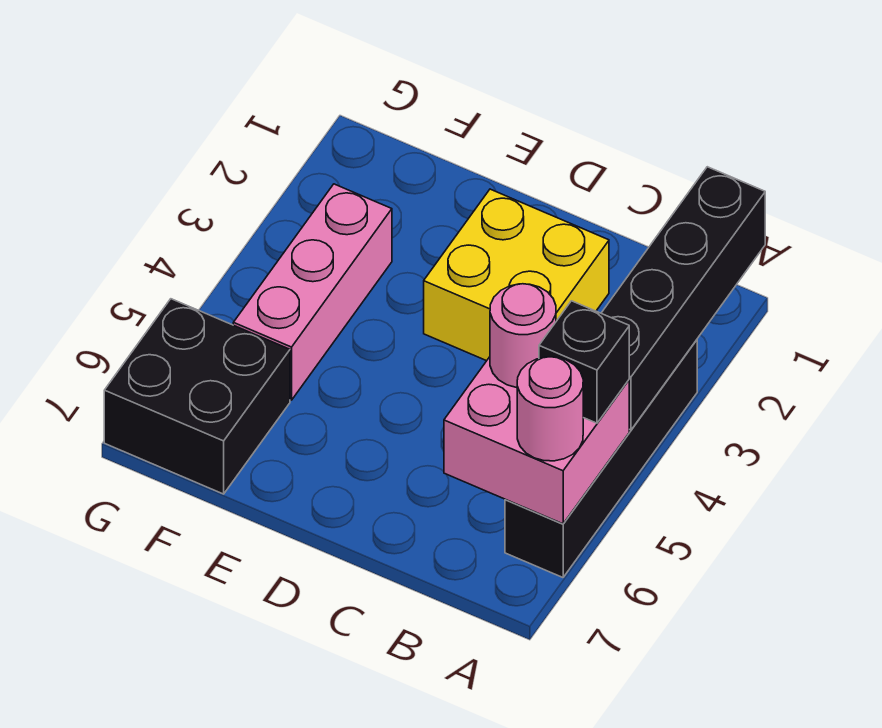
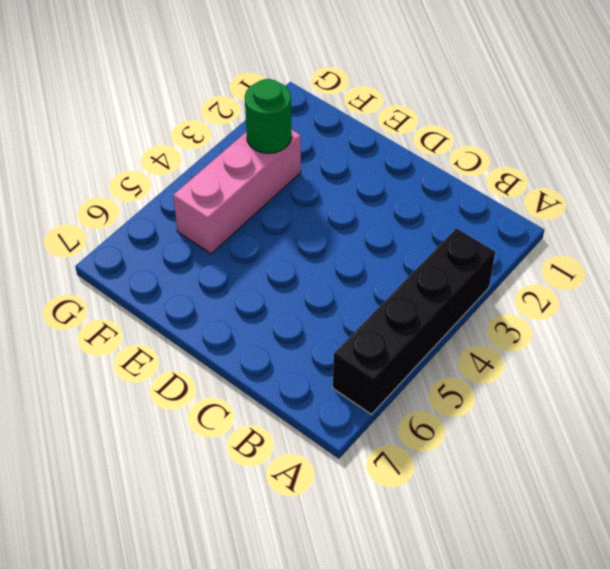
green 1x1 round brick [245,79,291,153] -> none
none -> yellow 2x2 brick [424,189,609,361]
none -> black 2x2 brick [104,299,290,494]

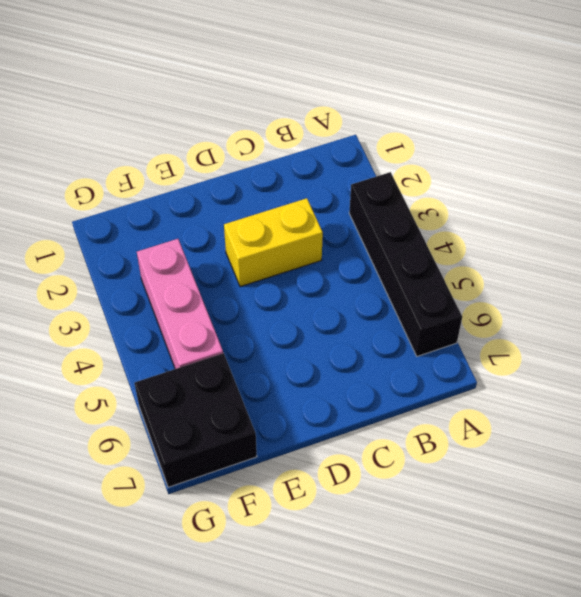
yellow 1x2 brick [224,198,323,287] -> yellow 2x2 brick [424,189,609,361]
none -> black 1x4 brick [601,167,765,430]
none -> pink 2x2 brick [444,357,629,524]

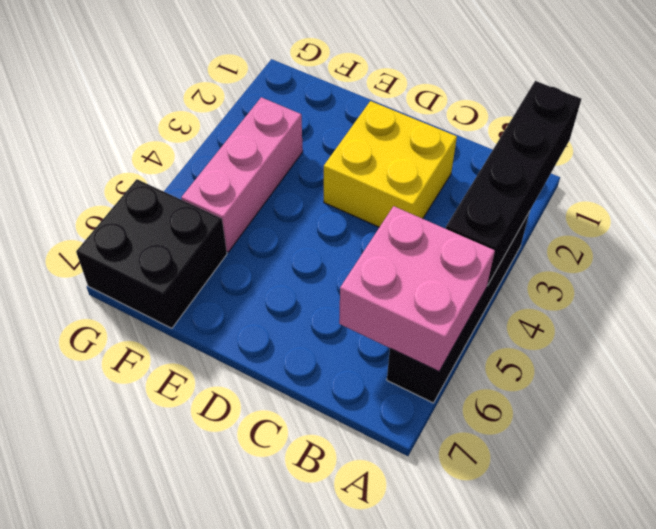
none -> black 1x1 brick [539,301,629,423]
none -> pink 1x1 round brick [517,357,583,461]

